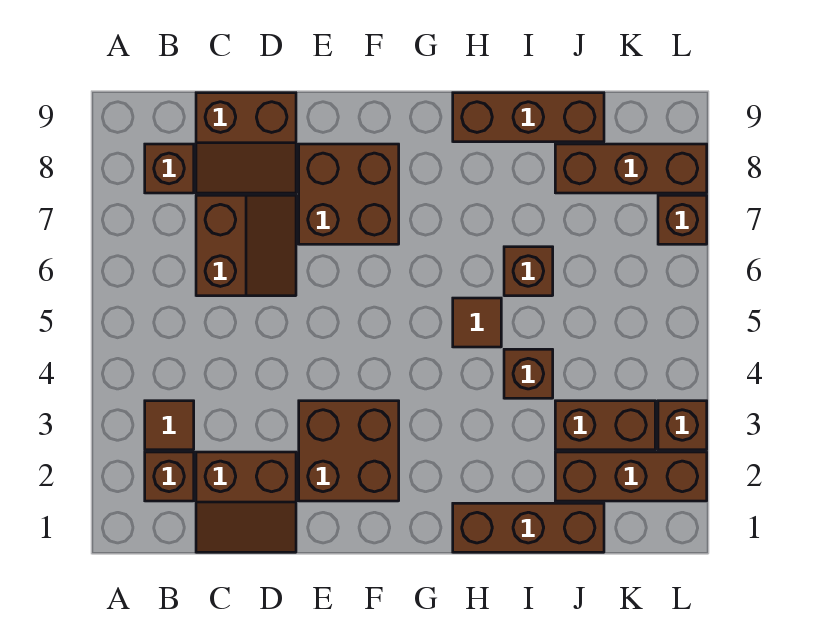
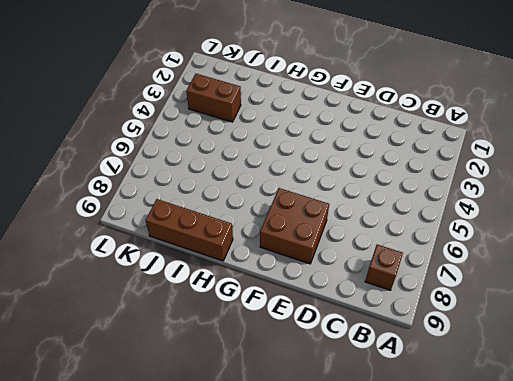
none -> brown 1x1 brick [145,452,194,501]
none -> brown 1x1 tile [145,401,194,450]
none -> brown 2x2 slope [196,452,296,552]

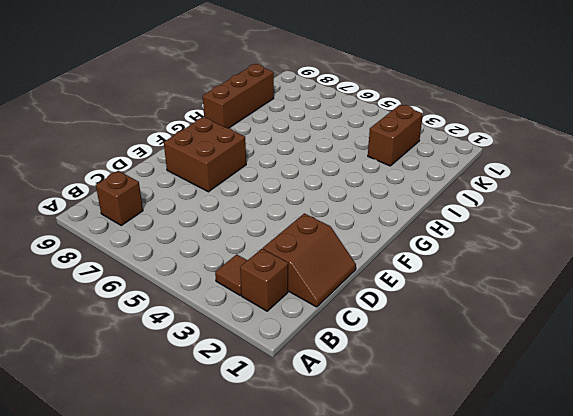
none -> brown 2x2 slope [196,195,296,296]
none -> brown 2x2 slope [196,93,296,193]
none -> brown 2x2 brick [299,401,399,501]

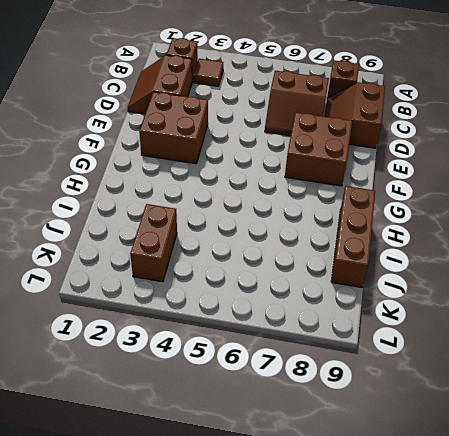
none -> brown 1x3 brick [453,503,604,552]
none -> brown 1x1 tile [453,298,501,347]
none -> brown 1x1 brick [504,349,553,398]

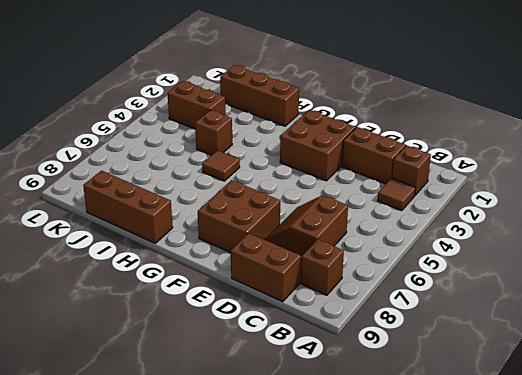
none -> brown 1x1 brick [504,247,553,296]
none -> brown 1x3 brick [555,452,707,501]
none -> brown 1x3 brick [555,144,707,193]

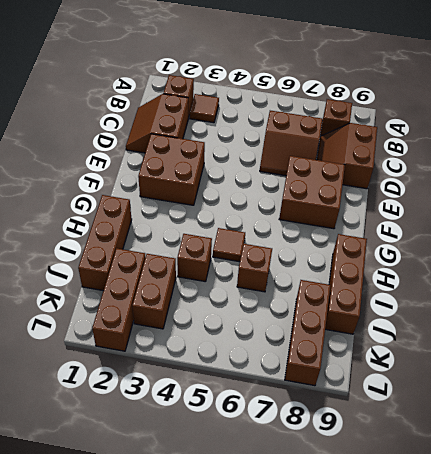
none -> brown 1x1 brick [658,401,707,450]
none -> brown 1x1 brick [658,195,707,244]

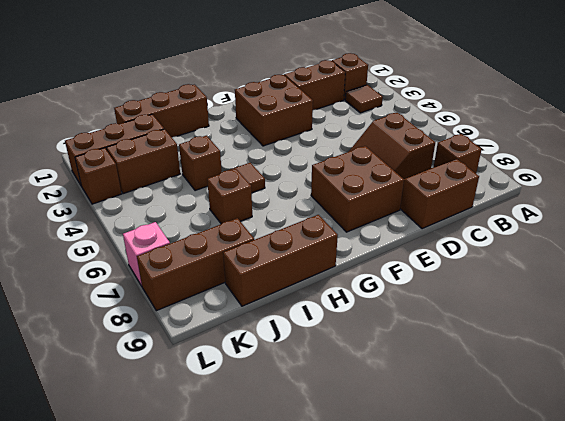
pink 1x1 brick [123,222,170,286] -> brown 1x1 brick [658,195,707,244]

